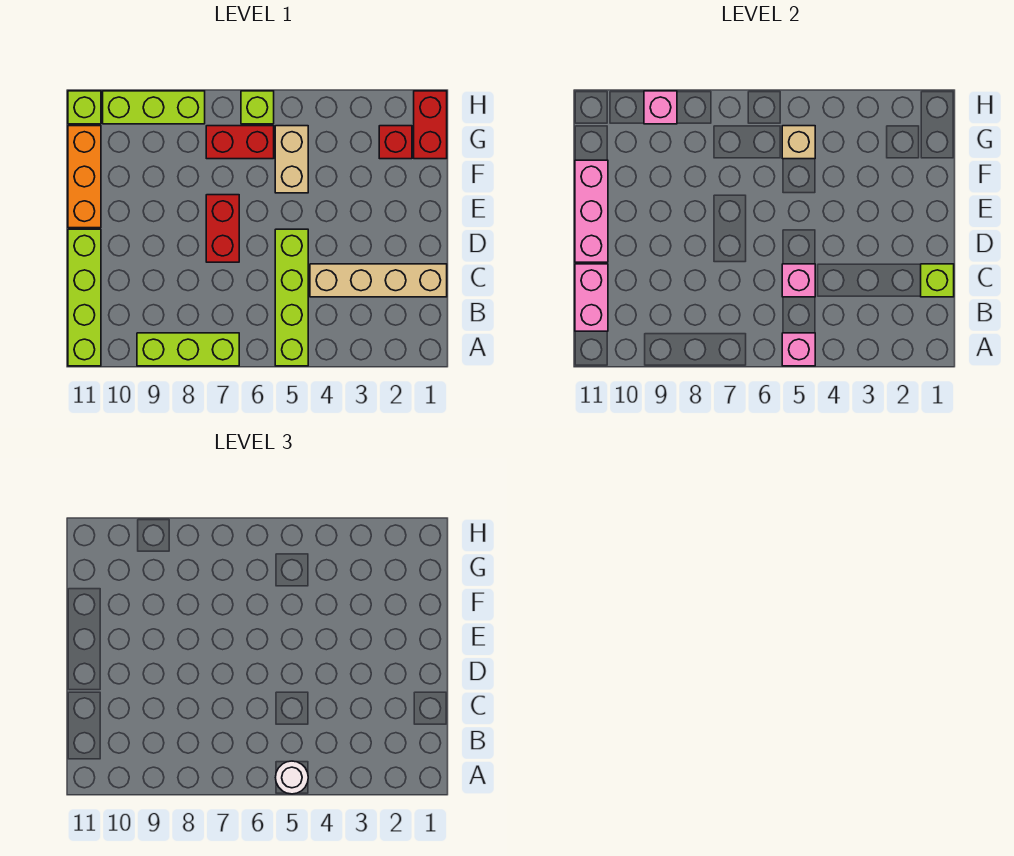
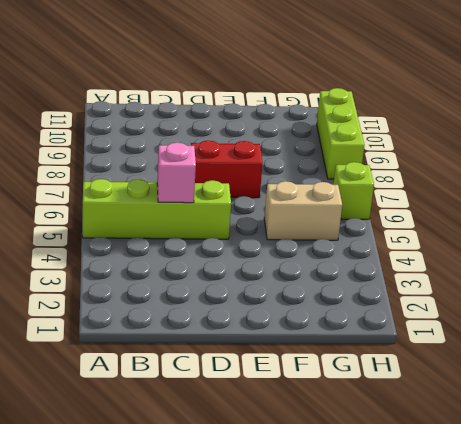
none -> lime 1x3 brick [137,333,239,366]
none -> lime 1x4 brick [68,229,101,366]
none -> tan 1x4 brick [310,264,447,297]

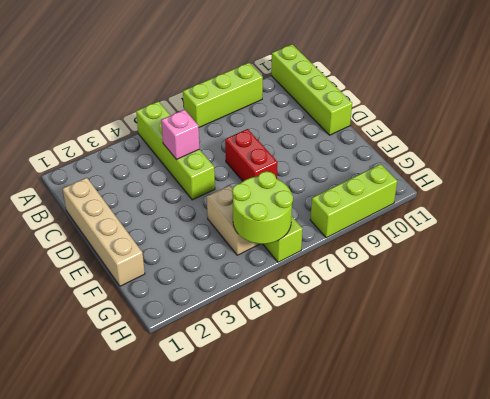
tan 1x4 brick [63,178,145,286] -> tan 1x4 brick turned to [310,264,447,297]
lime 2x2 round brick [232,171,293,244] -> tan 1x1 brick [782,126,815,159]
none -> orange 1x3 brick [68,126,101,228]
none -> red 1x2 brick [414,91,447,159]
none -> red 1x1 brick [379,126,412,159]

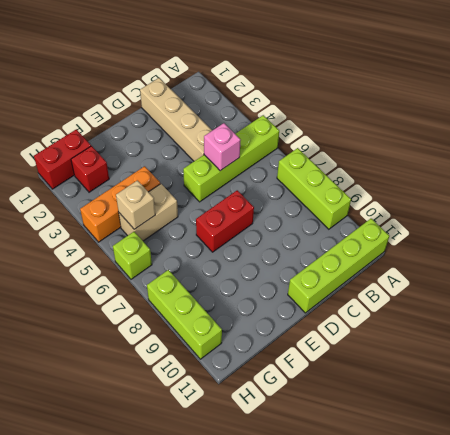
orange 1x3 brick [80,166,160,242] -> orange 1x3 brick moved to [68,126,101,228]
none -> red 1x2 brick [206,126,274,159]
none -> lime 1x1 brick [68,91,101,124]
none -> pink 1x1 brick [782,333,815,366]

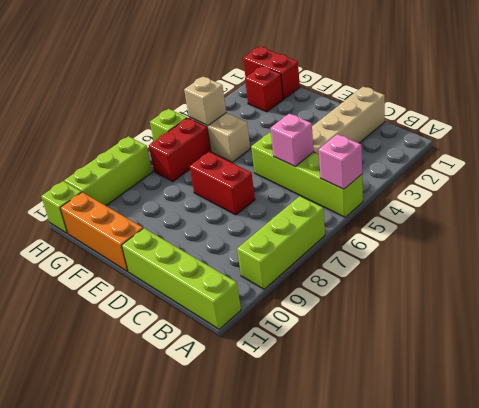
none -> pink 1x2 brick [575,264,608,331]
none -> lime 1x1 brick [921,264,954,297]
none -> pink 1x3 brick [575,160,608,262]

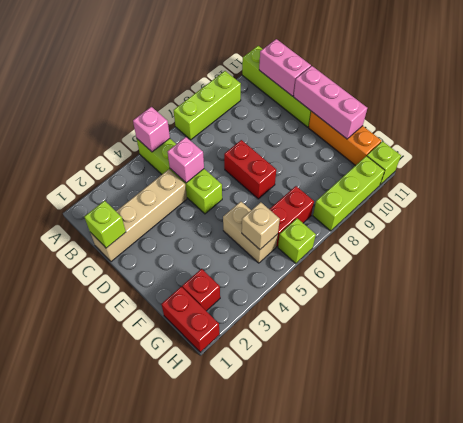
none -> pink 1x1 brick [644,91,677,124]
none -> white 1x1 round brick [276,761,308,794]

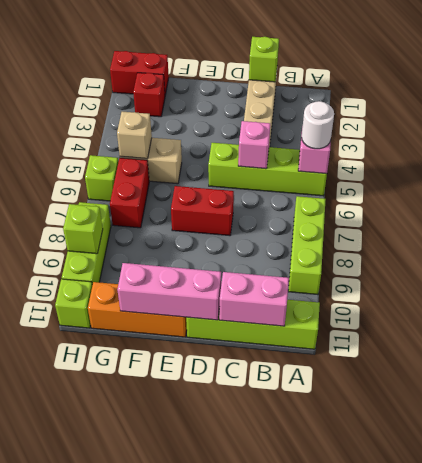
lime 1x1 brick [63,204,103,254] -> pink 1x1 brick [644,91,677,124]

